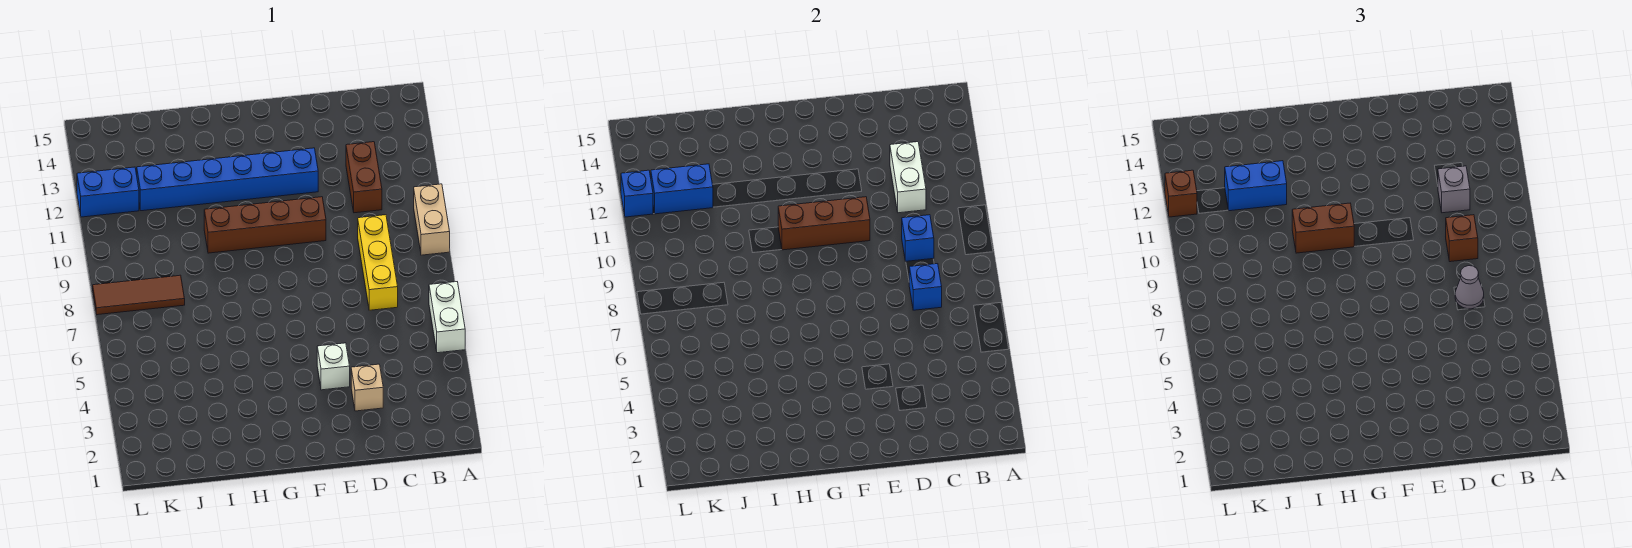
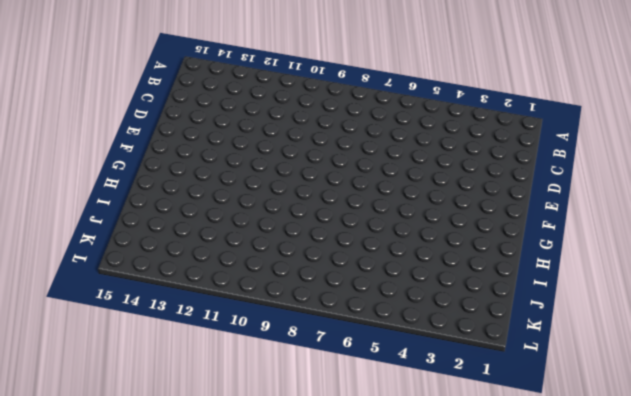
none -> white 1x2 brick [429,282,465,353]
none -> tan 1x2 brick [414,184,450,255]
none -> yellow 1x3 brick [358,215,398,310]

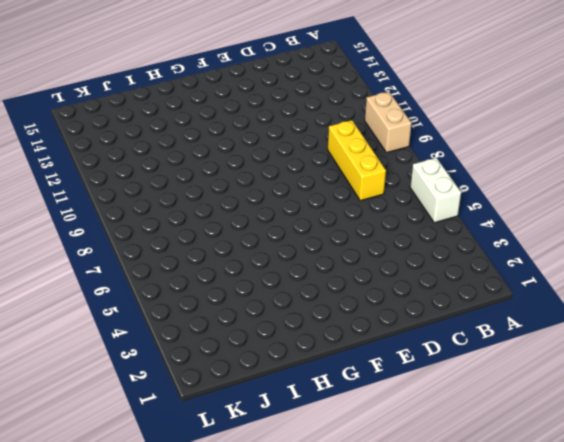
none -> brown 1x2 brick [346,142,382,213]
none -> tan 1x1 brick [351,364,383,411]
none -> white 1x1 brick [317,343,350,390]

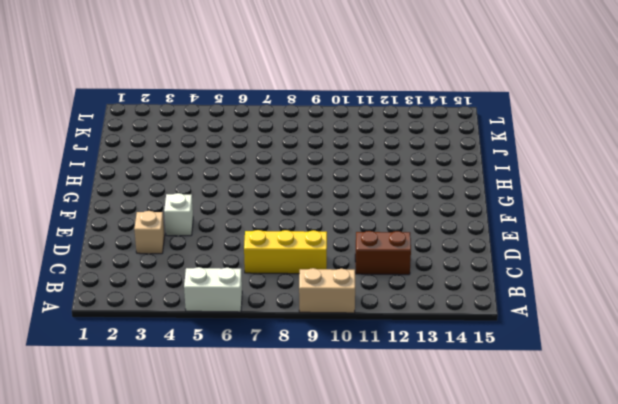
none -> brown 1x4 brick [204,197,326,253]
none -> blue 1x6 brick [137,148,318,211]
none -> brown 1x3 tile [93,275,185,315]

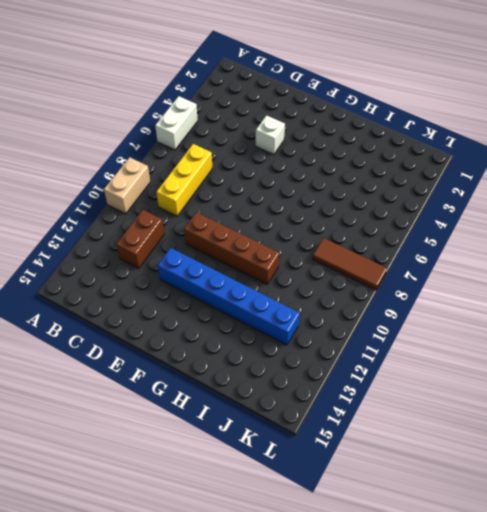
none -> tan 1x1 brick [351,364,383,411]
none -> blue 1x2 brick [77,167,139,217]
none -> blue 1x1 brick [909,264,942,310]

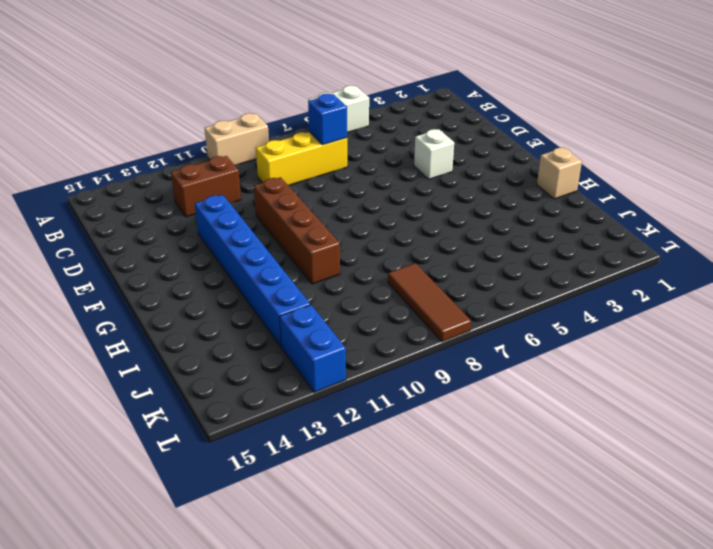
tan 1x1 brick [537,148,582,199] -> tan 1x1 brick moved to [351,364,383,411]
none -> blue 1x1 brick [902,215,934,261]
none -> white 1x2 brick [890,142,926,213]
none -> brown 1x3 brick [778,197,870,250]

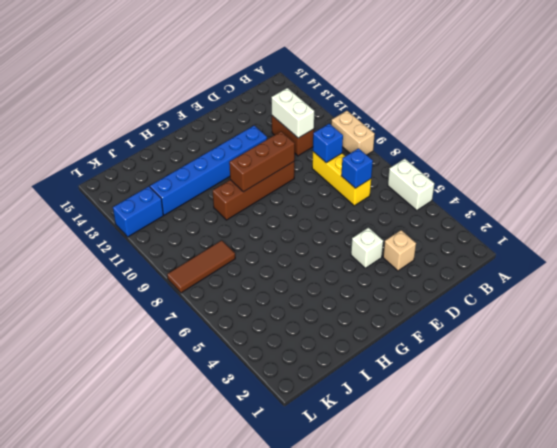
none -> blue 1x2 brick [651,164,713,214]
none -> blue 1x1 brick [621,170,653,217]
none -> grey 1x1 cone [1455,266,1484,309]

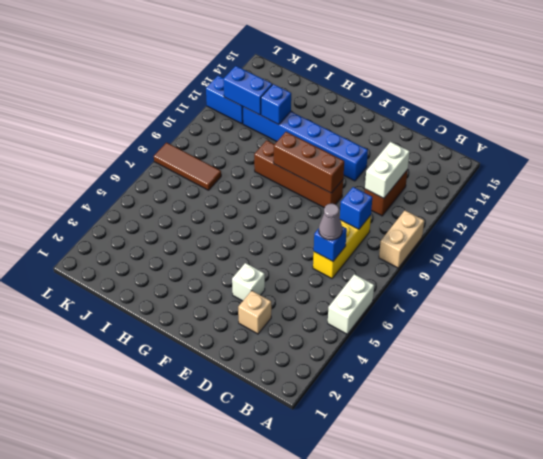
blue 1x1 brick [261,84,291,125] -> blue 1x1 brick moved to [621,170,653,217]
none -> brown 1x1 brick [1446,215,1478,262]
none -> grey 1x1 brick [1438,166,1470,213]
none -> brown 1x2 brick [1292,203,1355,253]

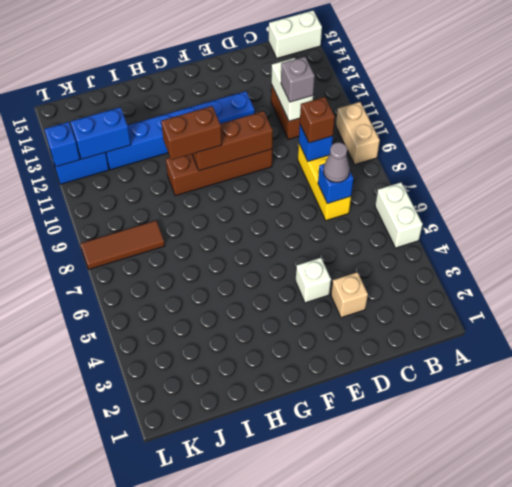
white 1x2 brick [269,10,322,58] -> none
none -> blue 1x2 brick [1225,161,1287,211]
none -> brown 1x1 brick [1165,170,1197,217]

